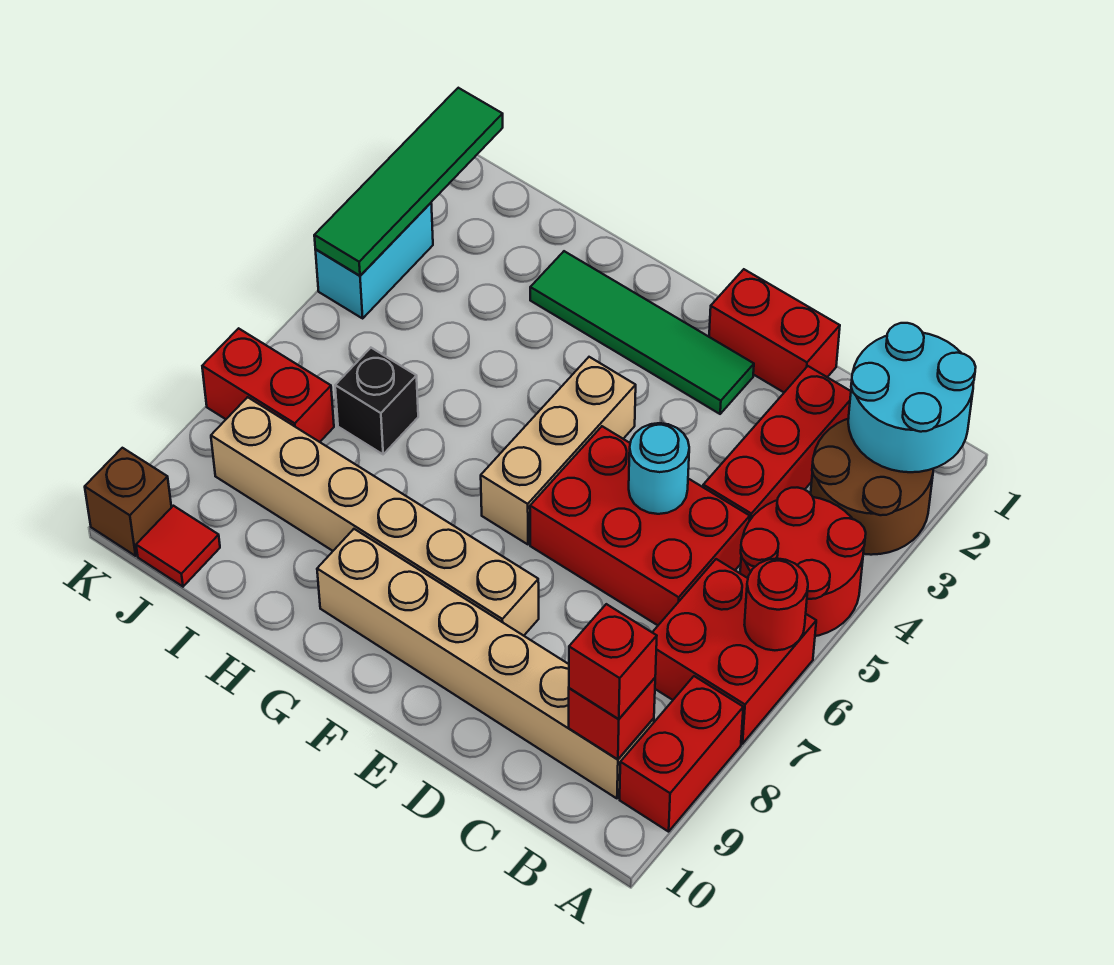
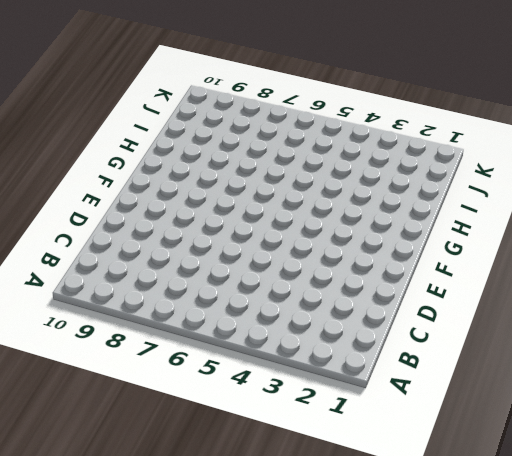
none -> brown 2x2 round brick [811,419,933,555]
none -> red 2x2 round brick [740,488,866,636]
none -> red 2x2 brick [652,559,816,744]

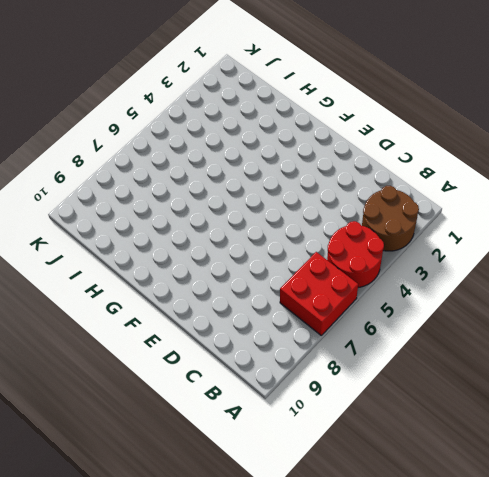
none -> red 1x2 brick [620,676,743,832]
none -> tan 1x6 brick [317,529,654,798]
none -> red 1x3 brick [703,366,851,521]

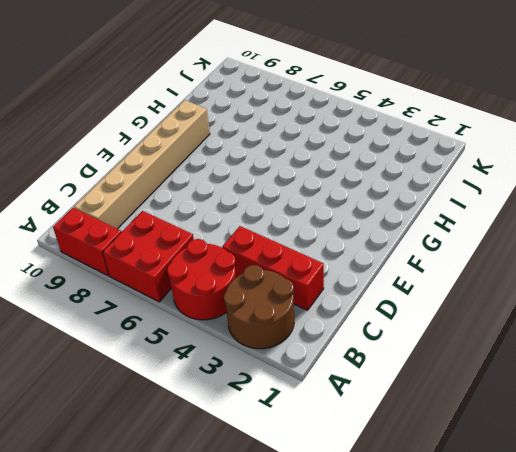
none -> red 2x3 brick [530,426,750,625]
none -> red 1x2 brick [709,269,840,392]
none -> green 1x4 tile [530,251,754,414]

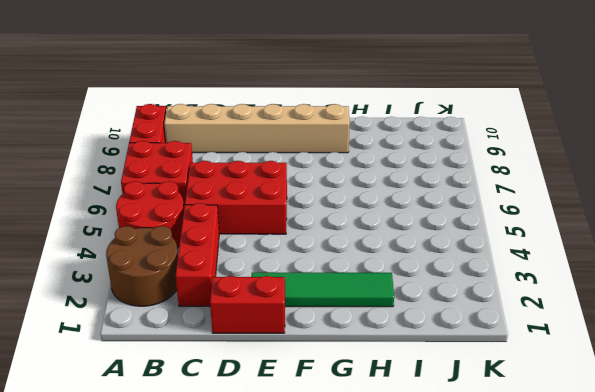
none -> tan 1x6 brick [211,397,539,636]
none -> tan 1x3 brick [481,357,636,544]
none -> black 1x1 brick [335,348,418,454]

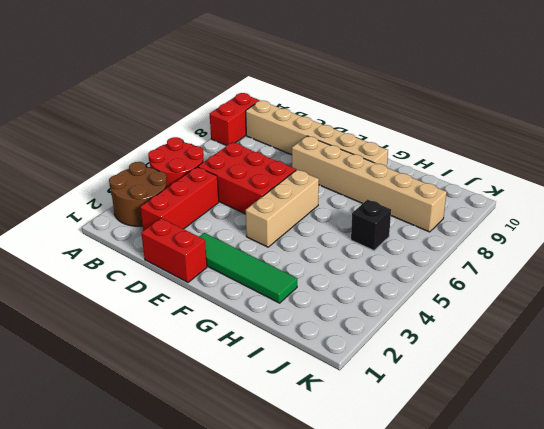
none -> red 2x2 brick [652,559,816,744]
none -> red 1x2 brick [202,328,334,442]
none -> red 1x1 tile [136,506,220,587]

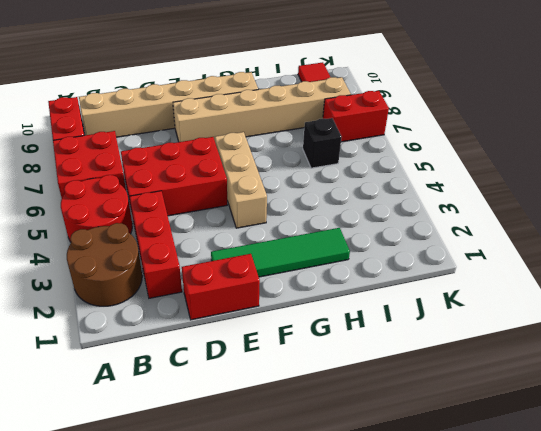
none -> cyan 1x2 brick [316,203,433,318]
none -> brown 1x1 brick [85,448,172,556]
none -> cyan 2x2 round brick [848,323,976,472]

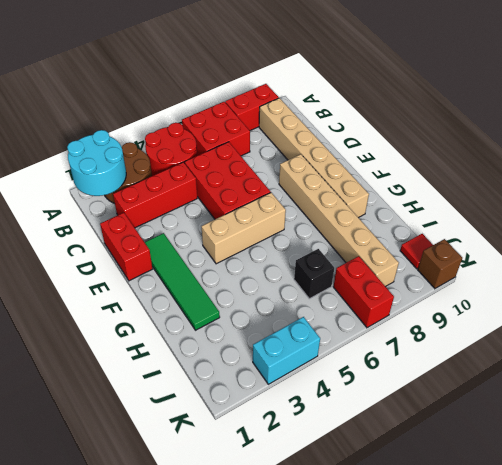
none -> red 1x1 round brick [744,559,808,650]
none -> red 1x1 brick [569,678,655,760]
none -> cyan 1x1 round brick [629,423,689,514]

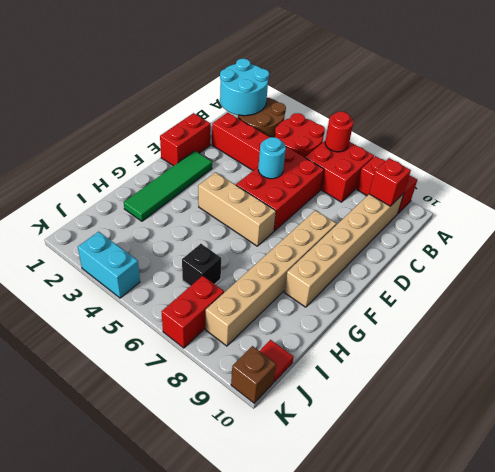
none -> green 1x4 tile [314,88,503,276]
none -> red 1x1 brick [569,604,657,719]

